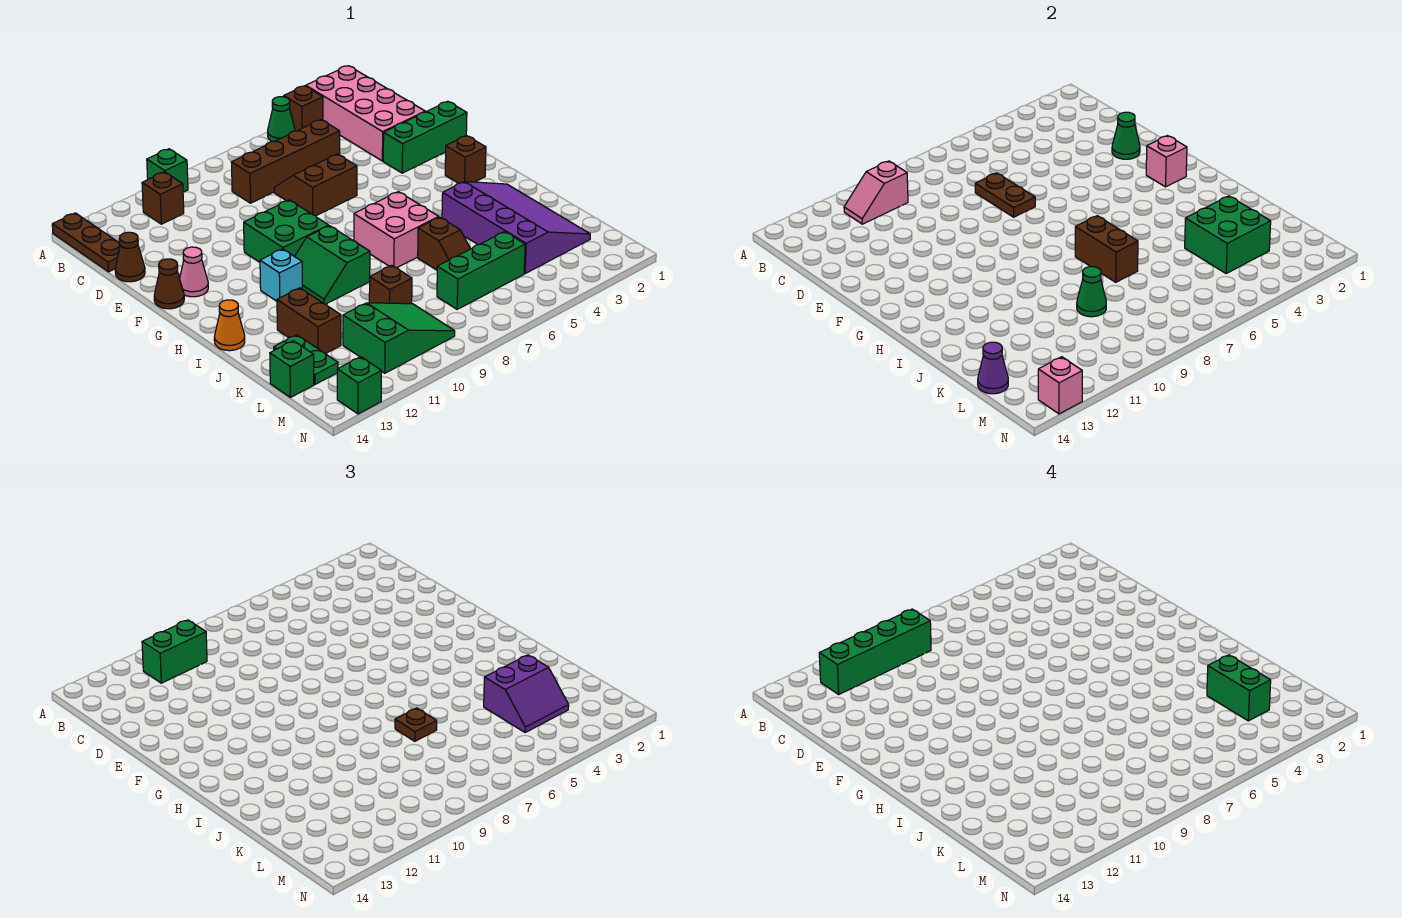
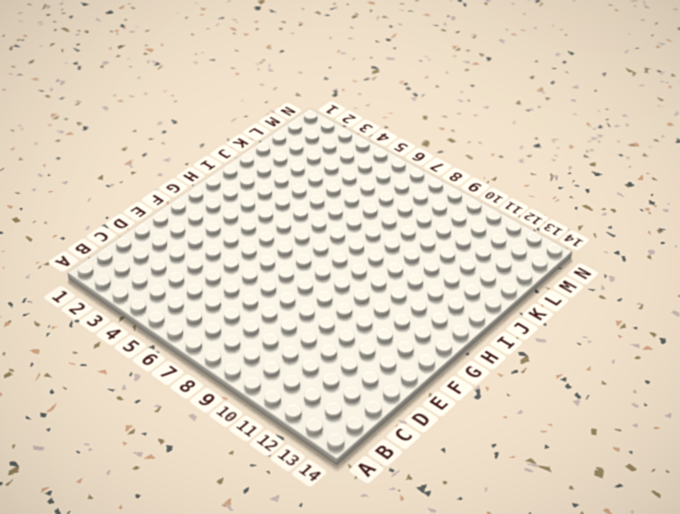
none -> pink 2x4 brick [306,66,425,161]
none -> brown 1x1 brick [284,86,323,131]
none -> green 1x1 cone [268,97,295,142]
none -> green 1x1 brick [147,149,188,192]

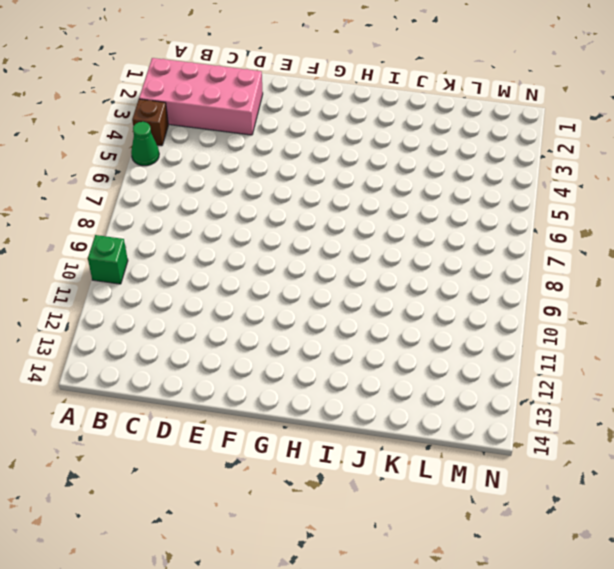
none -> brown 1x3 plate [52,213,120,272]
none -> brown 1x1 brick [142,172,184,224]
none -> brown 1x4 brick [231,120,340,203]
none -> brown 2x2 slope [274,154,357,216]

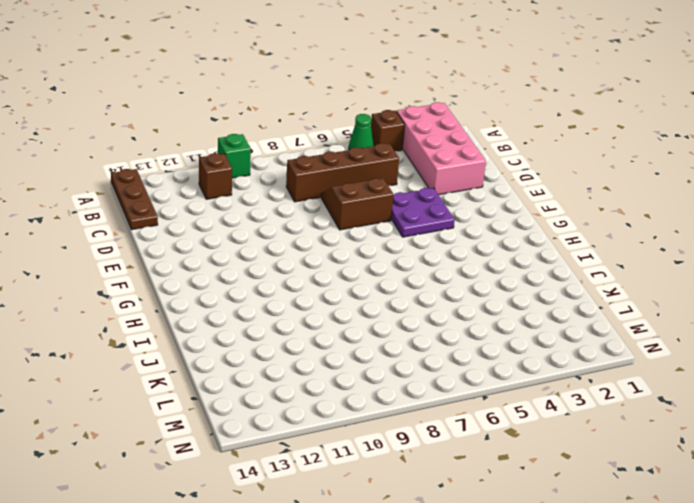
purple 2x2 plate [391,188,455,237] -> none
none -> brown 1x1 cone [115,232,145,282]
none -> green 1x3 brick [383,101,467,173]
none -> green 2x2 brick [244,200,329,262]
none -> pink 1x1 cone [180,247,208,297]

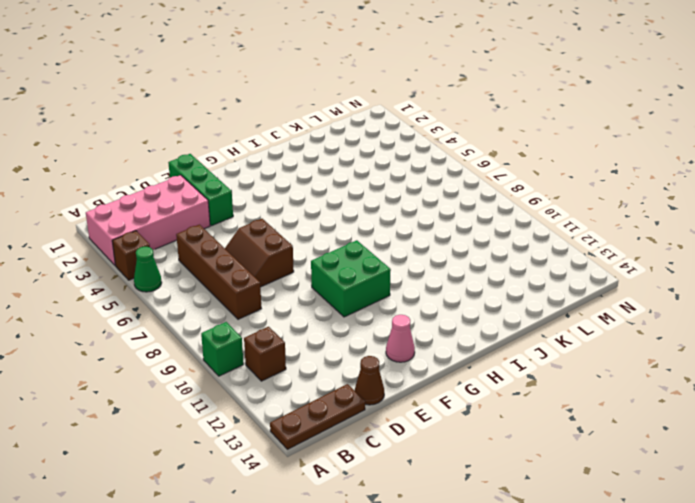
none -> brown 1x1 cone [154,259,184,309]
none -> brown 1x1 brick [445,135,486,183]
none -> pink 2x2 brick [354,192,439,268]
none -> green 2x2 slope [295,226,370,304]

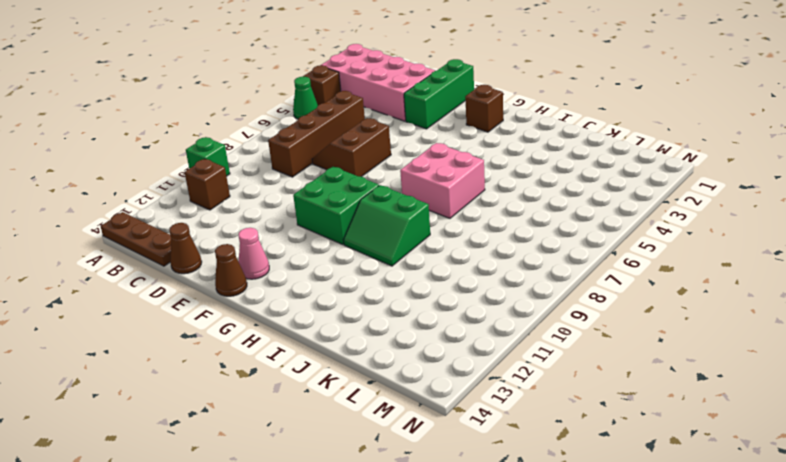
none -> cyan 1x1 brick [260,249,302,301]
none -> purple 3x4 slope [442,182,590,273]
none -> orange 1x1 cone [214,300,245,351]
none -> brown 1x2 slope [418,217,470,270]

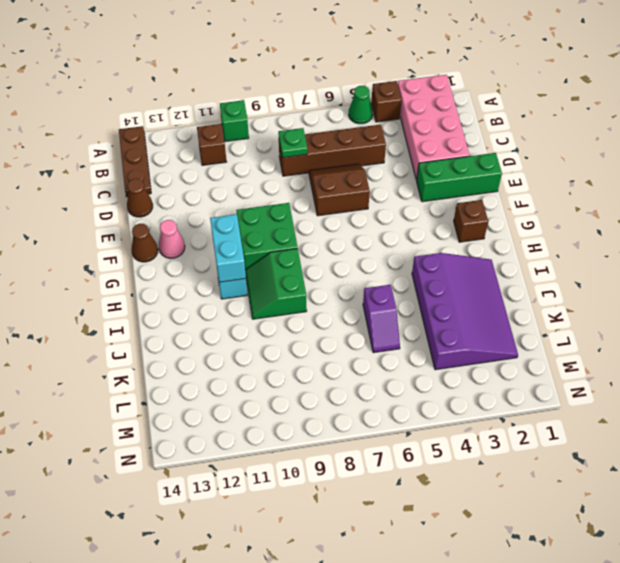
green 1x1 plate [278,128,307,158] -> none
cyan 1x2 brick [210,214,246,282] -> none
purple 1x2 slope [363,285,400,353] -> brown 1x2 slope [418,217,470,270]
none -> pink 2x2 brick [354,192,439,268]
none -> orange 1x1 cone [214,300,245,351]
none -> brown 1x2 brick [277,288,341,354]
none -> brown 1x1 brick [369,265,412,304]

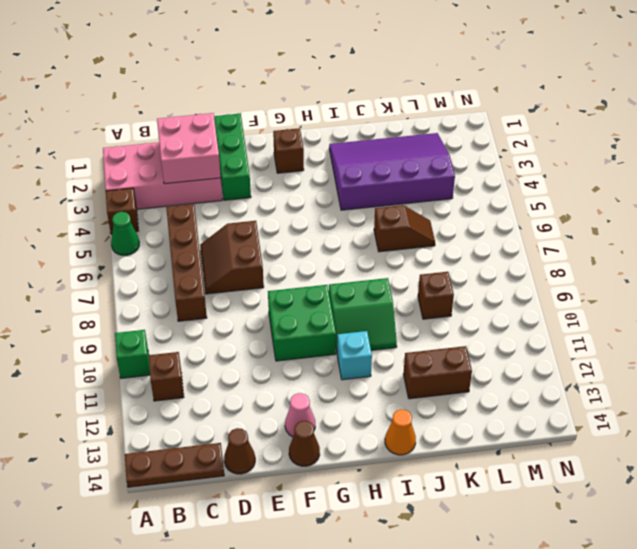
pink 2x2 brick [157,113,221,184] -> pink 2x2 brick moved to [354,192,439,268]
none -> green 1x2 plate [274,335,338,384]
none -> green 1x3 brick [437,232,525,309]
none -> green 2x3 slope [343,303,455,373]
none -> green 1x1 brick [270,341,314,397]

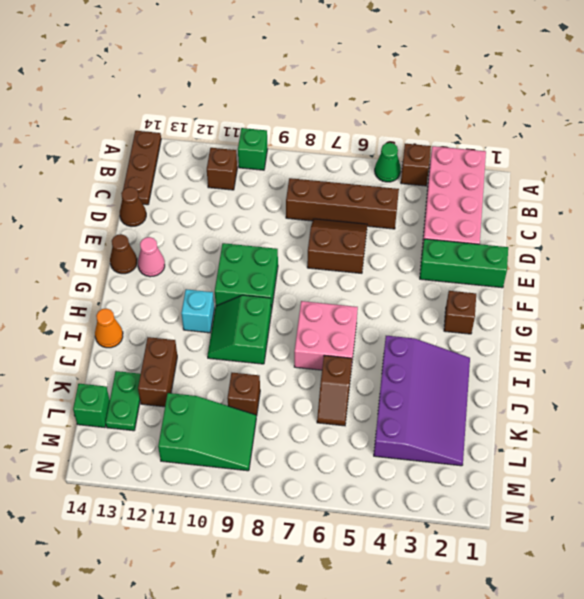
none -> green 1x3 brick [437,232,525,309]
none -> green 1x1 brick [337,357,381,414]
none -> pink 1x2 slope [844,161,908,224]
none -> brown 1x2 plate [975,173,1035,217]

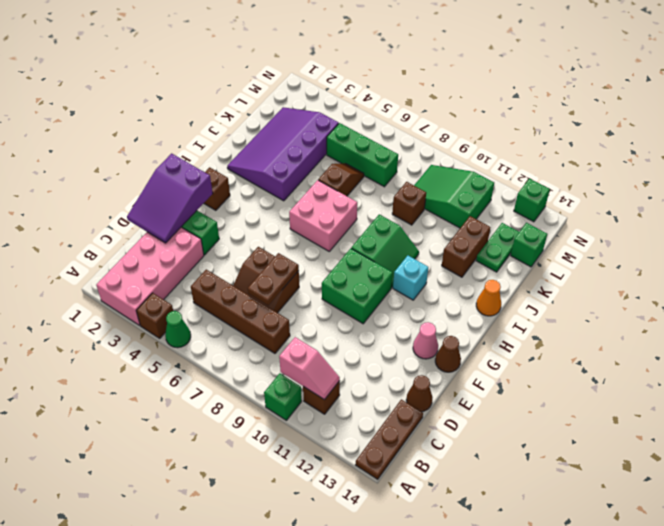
purple 2x3 slope [127,153,213,243] -> green 1x1 cone [1112,112,1140,159]
none -> pink 1x1 brick [1146,136,1187,187]
none -> brown 1x2 brick [1075,216,1138,282]
none -> green 2x2 brick [1185,196,1271,273]
none -> green 1x1 cone [1077,267,1106,317]

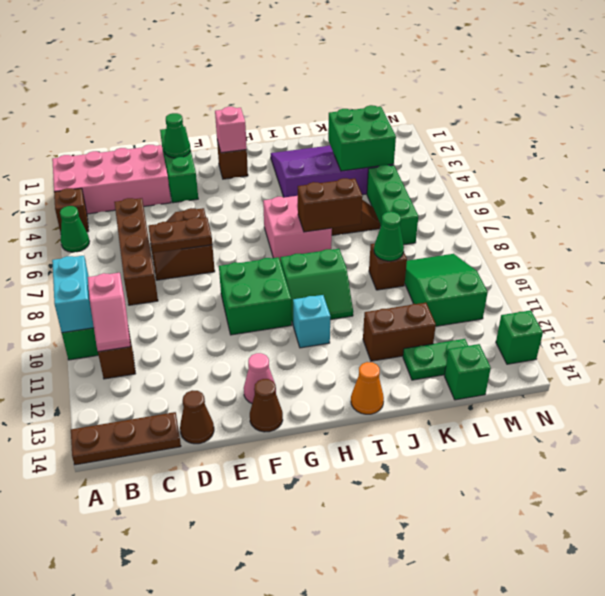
cyan 1x2 brick [52,256,94,333] -> none
none -> purple 1x1 cone [978,342,1008,394]
none -> pink 1x1 brick [1038,357,1082,414]
none -> green 1x2 brick [142,620,207,683]
none -> brown 1x1 plate [395,708,437,741]

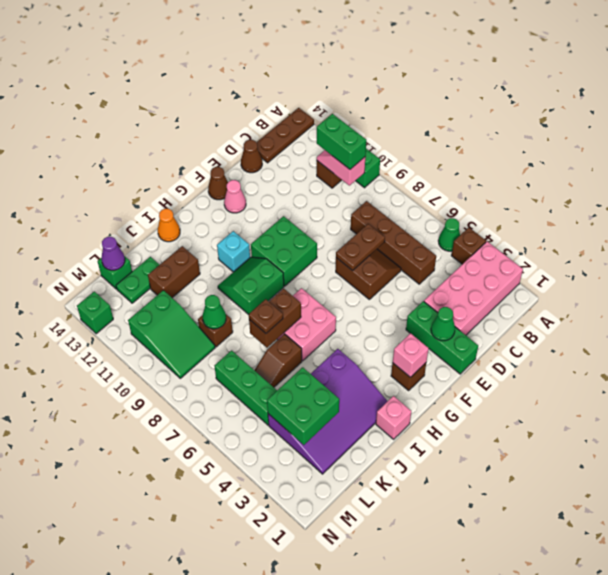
pink 1x1 brick [376,396,411,439] -> pink 1x1 brick moved to [1038,357,1082,414]
none -> purple 2x2 slope [484,655,569,732]
none -> green 1x4 brick [819,609,931,694]
none -> green 1x2 brick [1207,655,1271,721]

